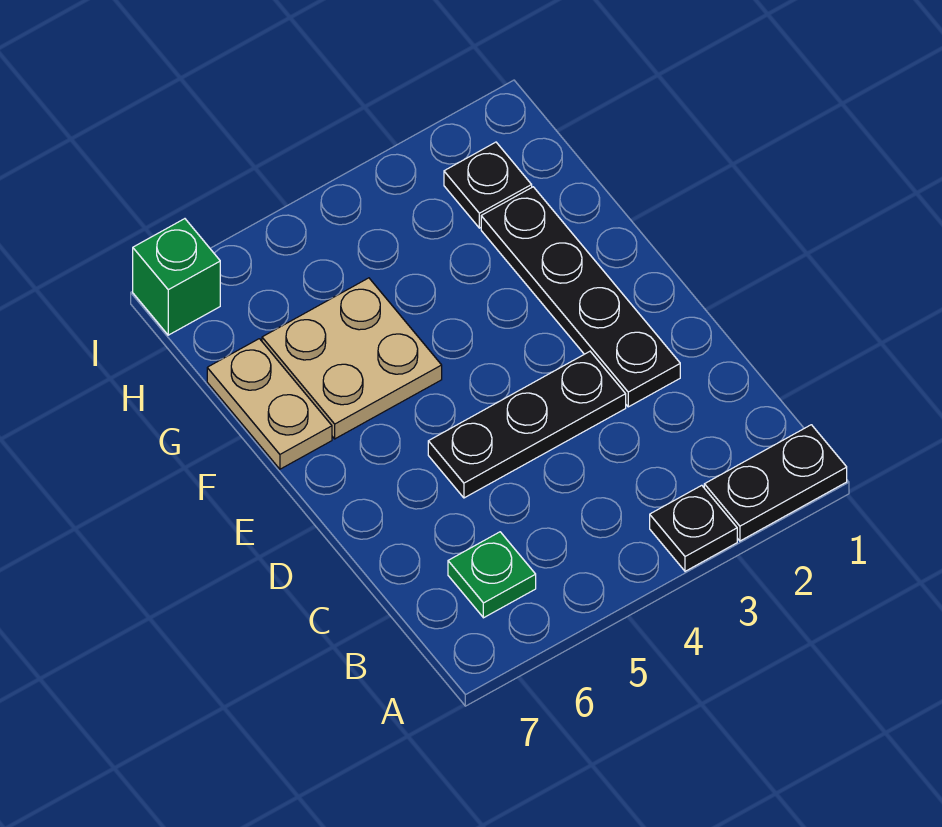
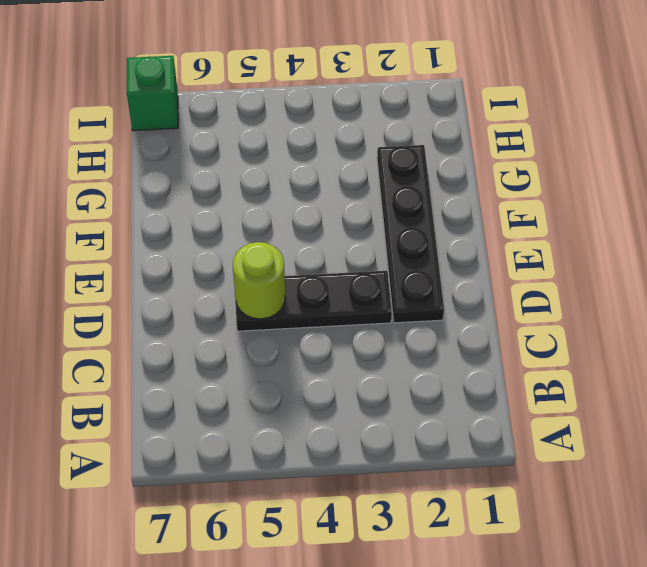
lime 1x1 round brick [233,242,285,319] -> none
none -> black 1x2 plate [704,425,847,541]
none -> black 1x1 plate [650,485,737,571]

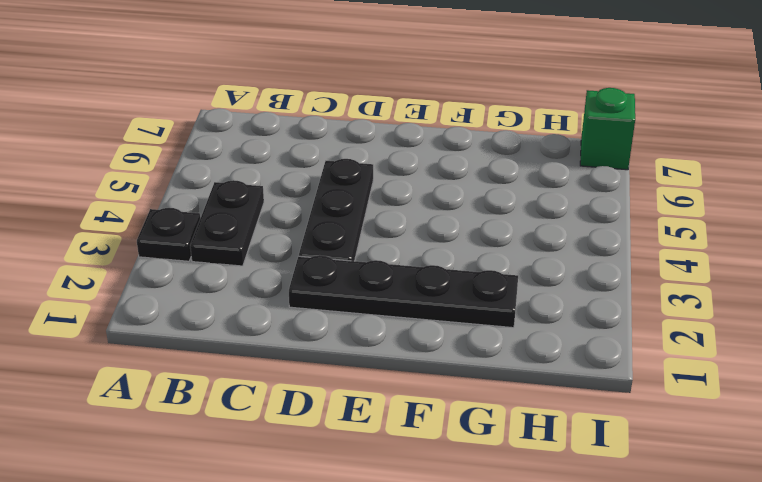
black 1x2 plate [190,180,264,266] -> black 1x2 plate moved to [704,425,847,541]
none -> green 1x1 plate [448,532,536,618]
none -> tan 2x2 plate [262,278,442,439]

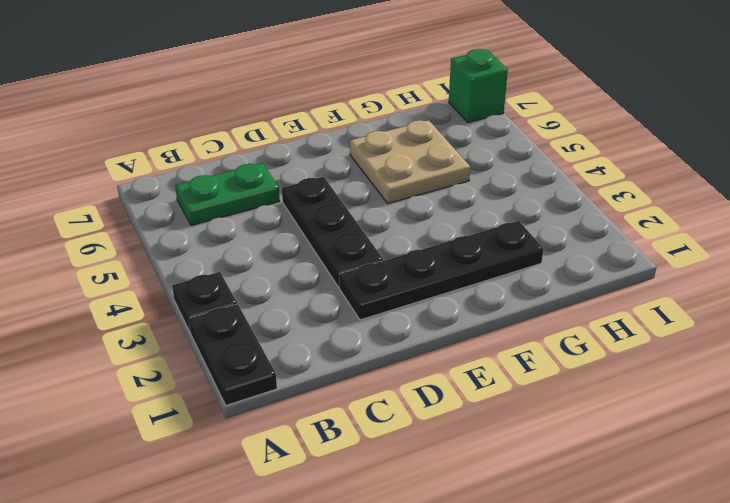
green 1x2 plate [175,163,280,225] -> green 1x1 plate [448,532,536,618]
none -> tan 1x2 plate [207,339,332,469]
none -> black 1x1 plate [444,142,532,228]

